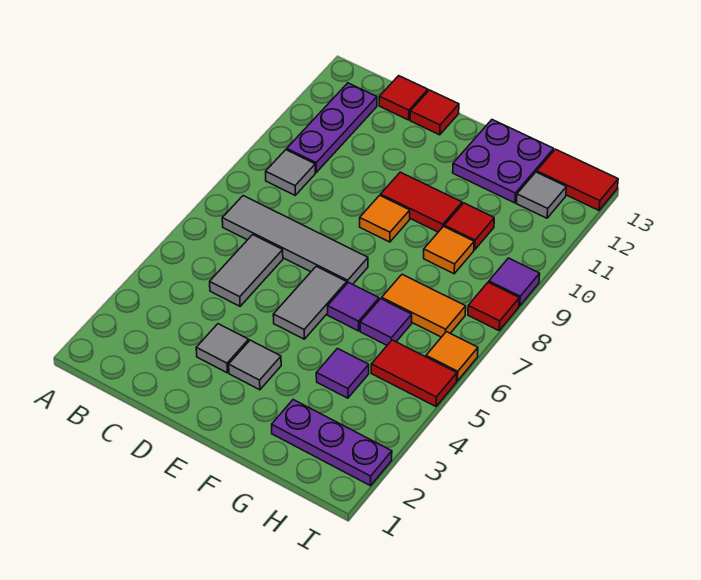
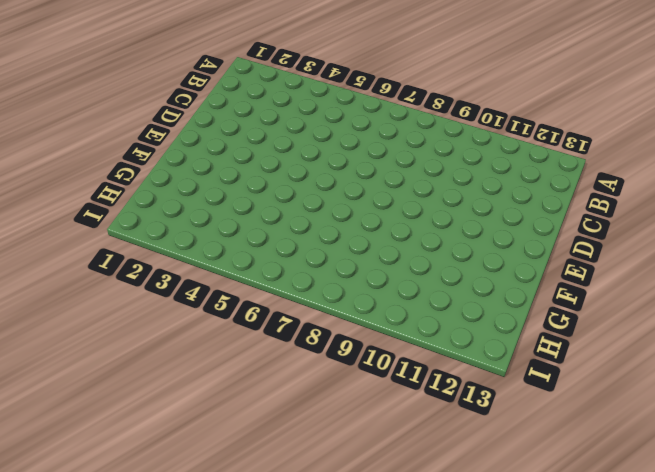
none -> grey 1x4 tile [222,196,368,284]
none -> grey 1x1 tile [266,150,315,195]
none -> purple 1x3 plate [287,83,377,172]

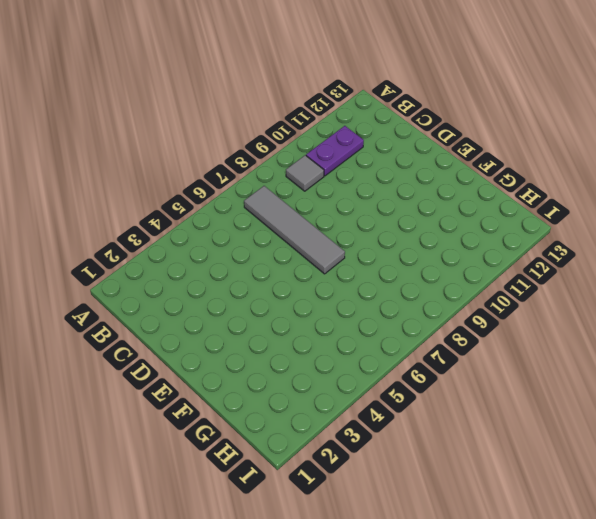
purple 1x2 plate [306,126,364,176] -> purple 1x3 plate [287,83,377,172]
none -> grey 1x2 tile [210,235,283,306]
none -> red 1x1 tile [379,76,428,120]
none -> grey 1x1 tile [196,324,249,373]

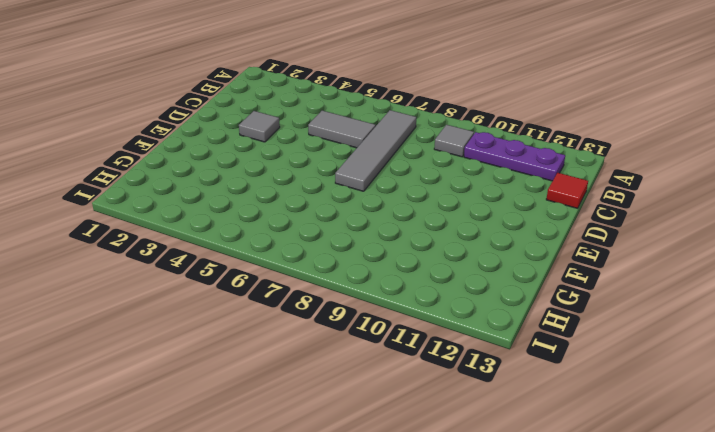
none -> red 1x1 tile [410,90,459,135]
none -> grey 1x1 tile [229,340,281,390]
none -> grey 1x2 tile [273,266,347,339]

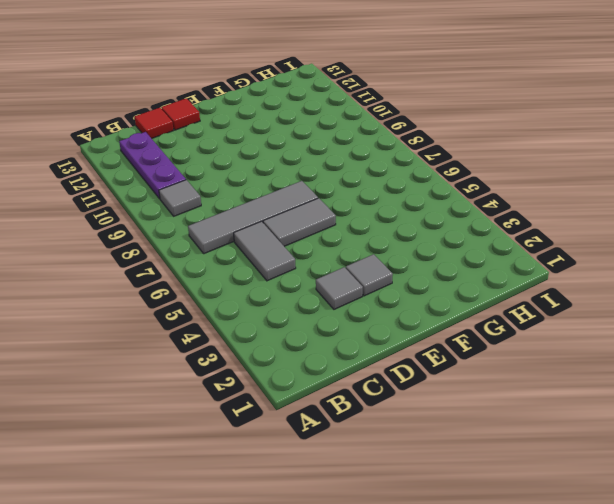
grey 1x2 tile [263,198,336,246] -> grey 1x2 tile turned to [273,266,347,339]
none -> orange 1x1 tile [360,195,410,242]
none -> red 1x2 tile [381,172,462,232]
none -> purple 1x1 tile [328,282,379,331]

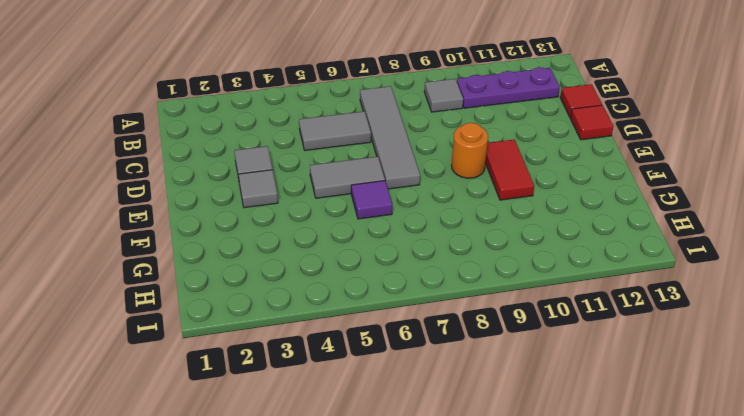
orange 1x1 round brick [451,123,488,178] -> orange 1x1 tile [360,195,410,242]
none -> purple 2x2 plate [453,120,554,203]
none -> purple 1x3 plate [272,400,392,486]
none -> purple 1x1 tile [316,349,369,398]

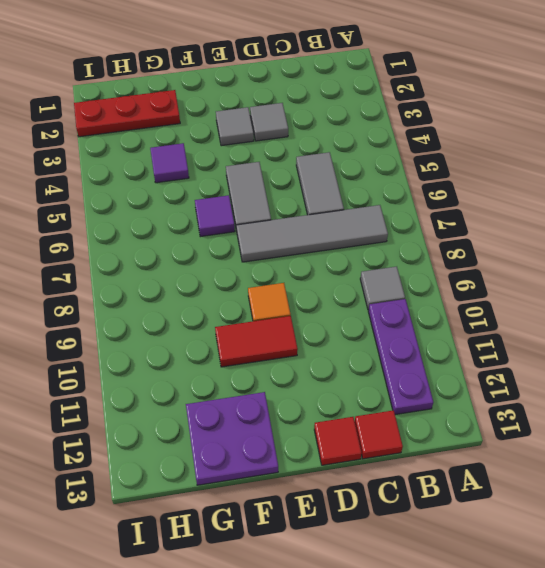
red 1x3 plate [74,90,180,137] -> purple 1x3 plate [272,400,392,486]
none -> purple 1x1 tile [360,299,412,345]
none -> orange 1x2 tile [382,275,466,337]
none -> orange 1x1 tile [424,227,474,274]

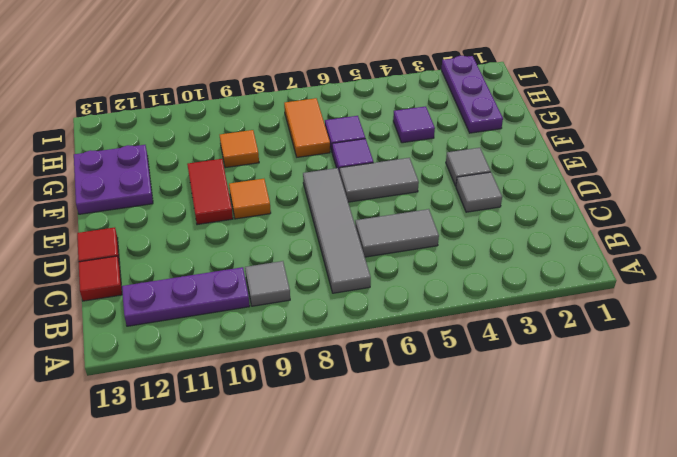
none -> red 1x1 tile [444,203,494,250]
none -> red 1x2 tile [371,340,457,406]
none -> grey 1x1 tile [516,172,566,218]

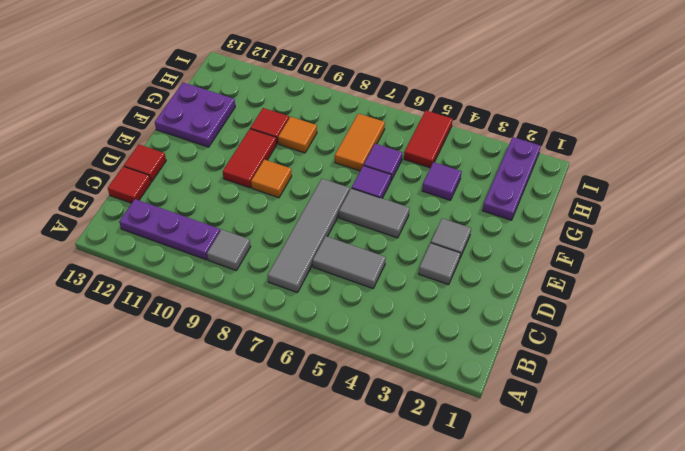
none -> grey 1x1 tile [516,172,566,218]
none -> red 1x2 tile [537,149,618,210]
none -> orange 1x1 tile [426,332,478,381]

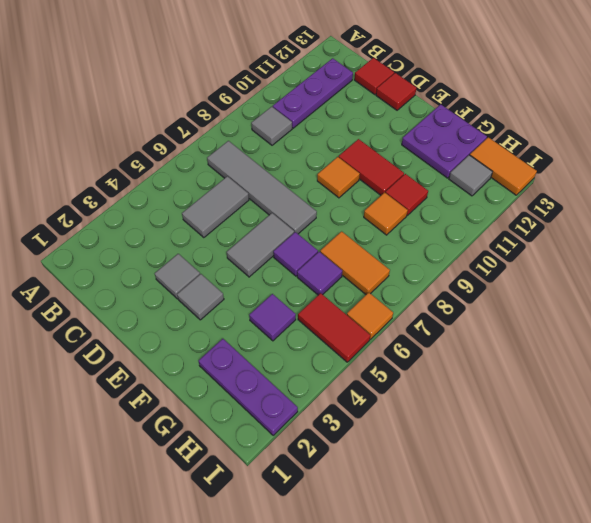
orange 1x2 tile [470,137,537,195] -> red 1x2 tile [537,149,618,210]
none -> red 1x1 tile [468,282,519,330]
none -> purple 1x1 tile [489,258,540,306]

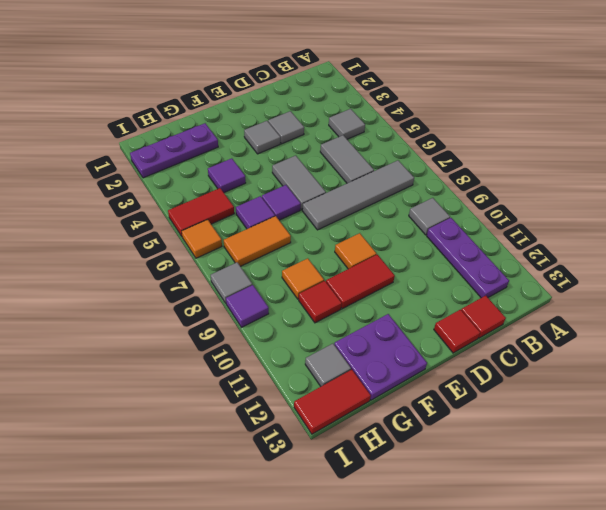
grey 1x1 tile [329,109,365,139] -> none
grey 1x1 tile [211,262,252,303] -> red 1x1 tile [468,282,519,330]

